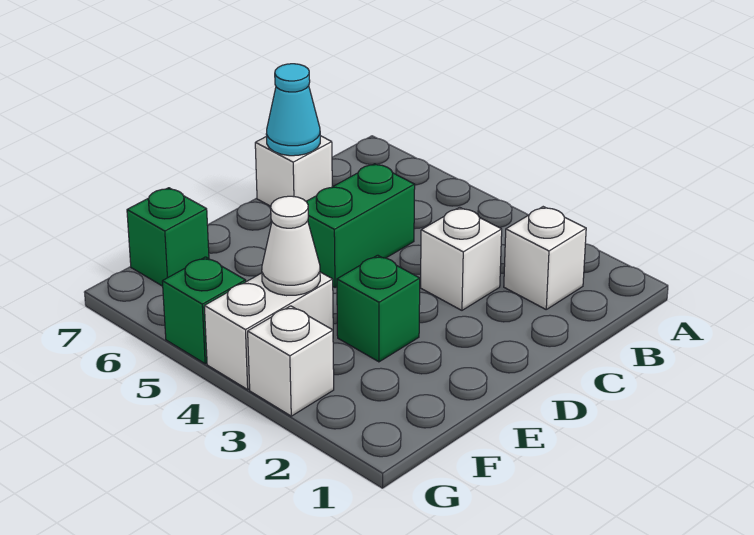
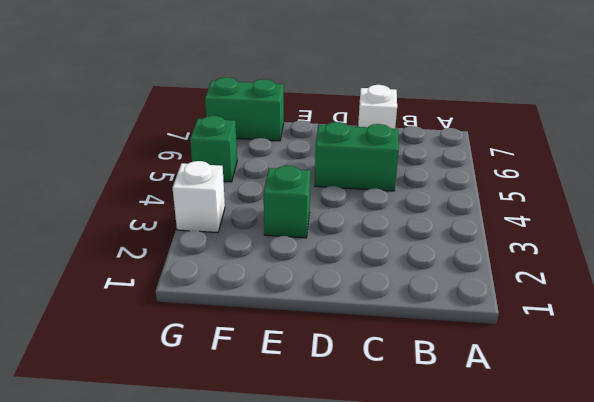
green 1x2 brick [205,77,284,141] -> green 1x1 brick [127,188,209,286]
none -> white 1x1 brick [504,207,586,309]
none -> white 1x1 brick [420,207,502,310]

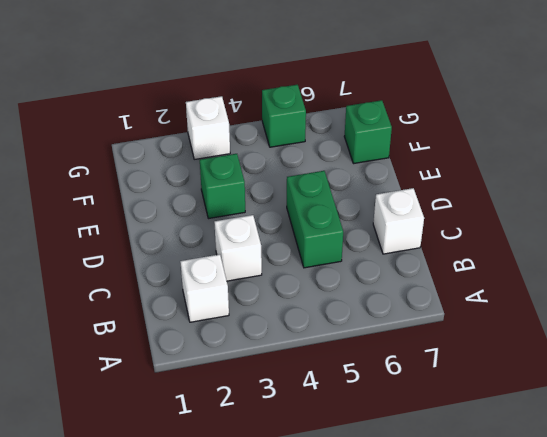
none -> white 1x2 brick [204,272,333,389]
none -> cyan 1x1 cone [266,64,320,156]

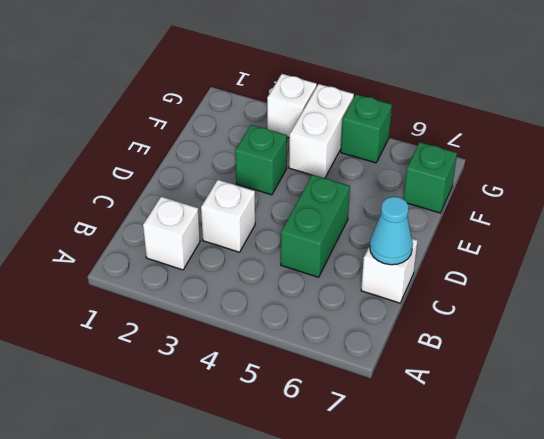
none -> white 1x1 cone [262,196,320,296]

